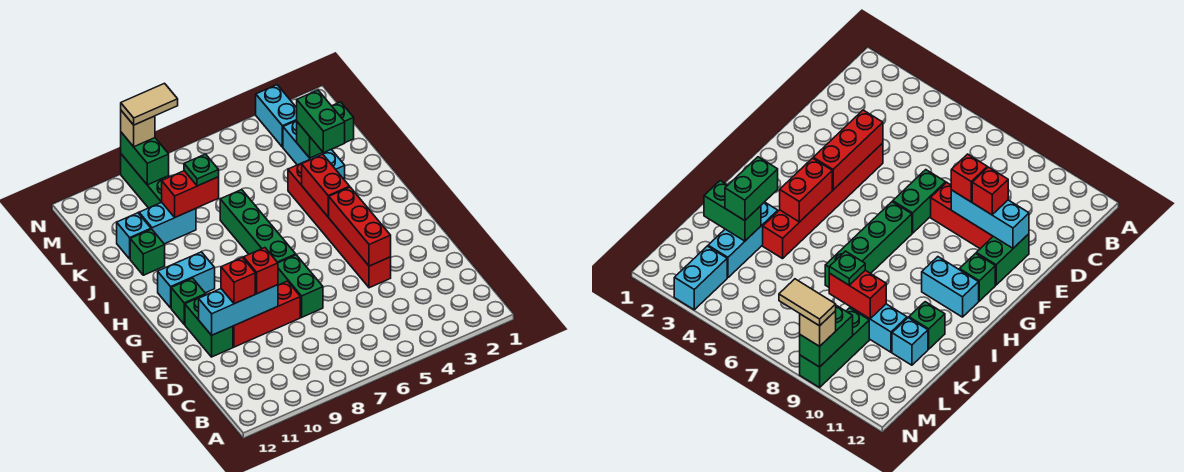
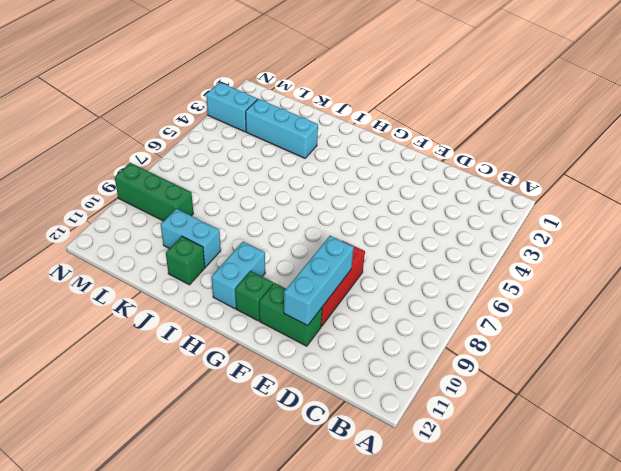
cyan 1x2 brick [161,209,221,267] -> cyan 1x2 brick turned to [139,202,196,244]
none -> red 1x6 brick [288,160,391,288]
none -> green 1x2 brick [278,255,323,317]
none -> green 1x4 brick [220,190,296,263]

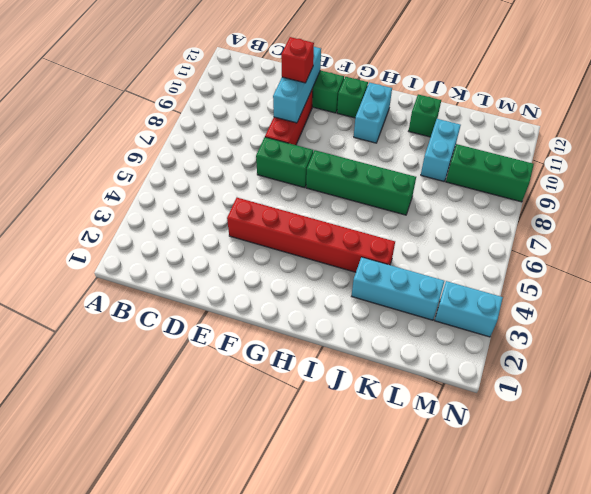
none -> cyan 1x1 brick [117,213,151,259]
none -> red 1x3 brick [328,187,391,266]
none -> red 1x2 brick [302,154,350,217]

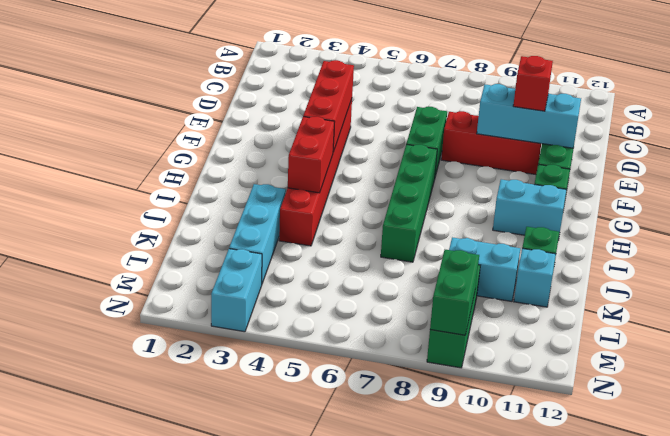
none -> green 1x2 brick [297,102,354,158]
none -> red 1x2 brick [162,171,219,217]
none -> red 1x1 brick [244,248,278,294]

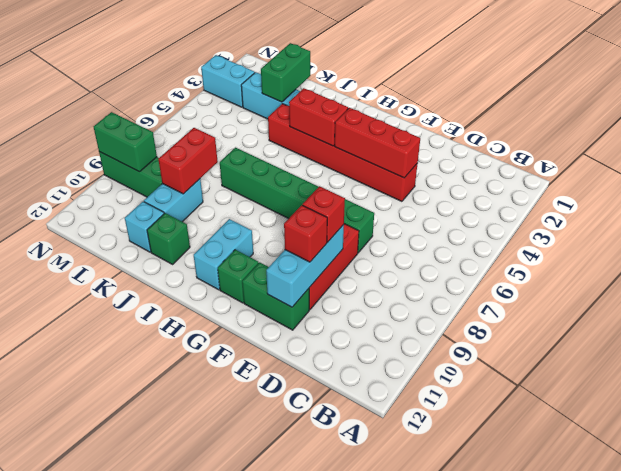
none -> green 1x2 brick [297,90,345,153]
none -> green 1x1 plate [184,154,219,186]
none -> tan 1x1 brick [121,111,155,147]

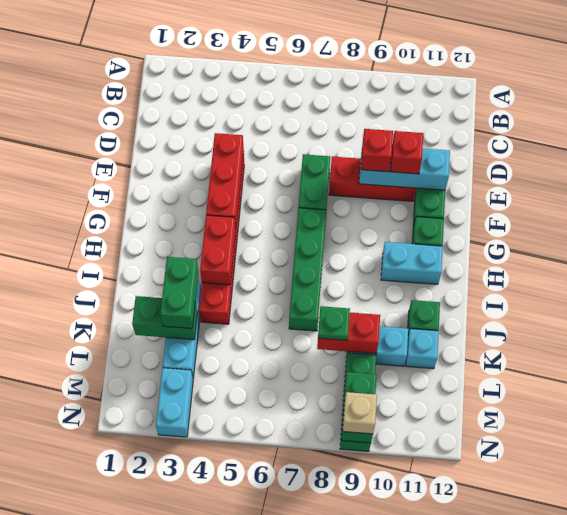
none -> tan 1x2 tile [121,83,178,125]

